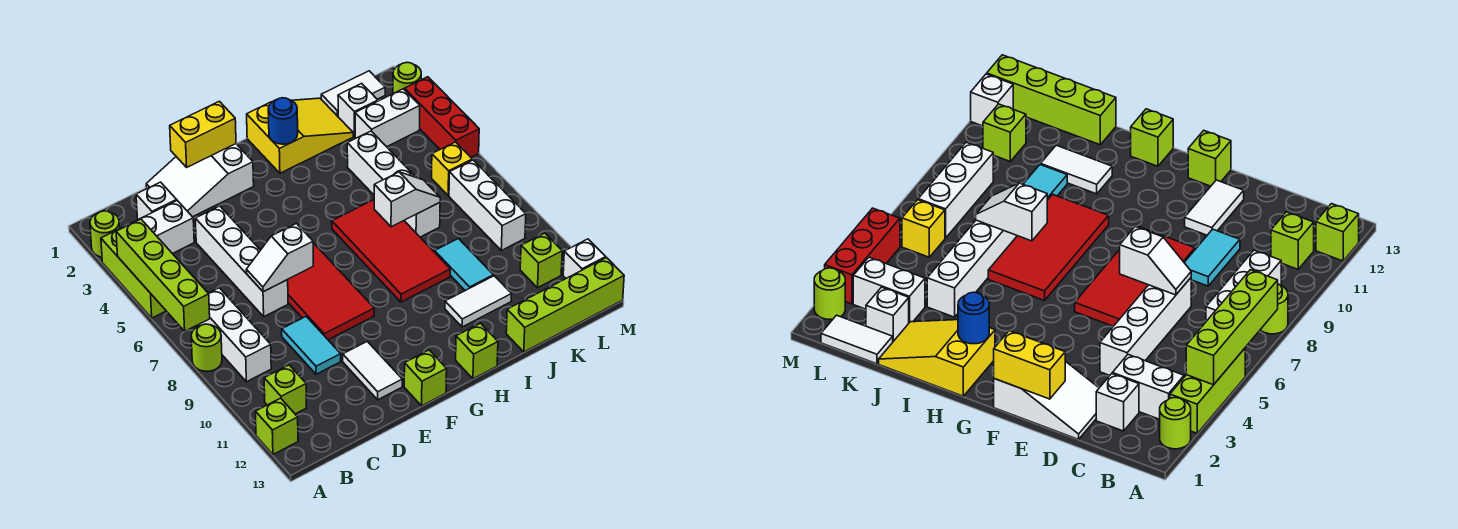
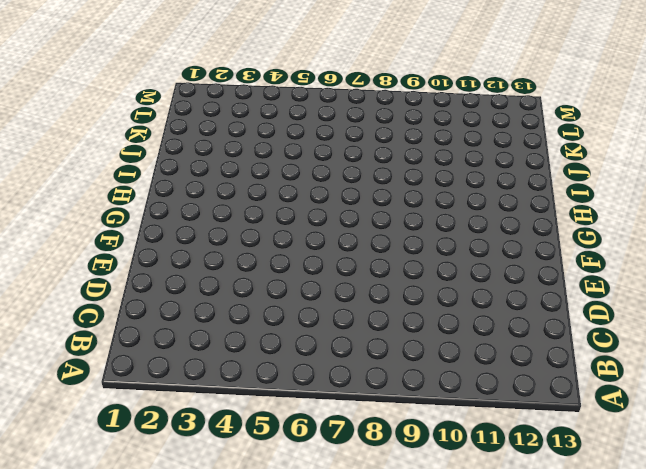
none -> lime 1x1 round brick [90,211,120,257]
none -> lime 1x3 brick [101,226,166,318]
none -> lime 1x1 round brick [191,324,222,371]
none -> lime 1x1 brick [255,398,298,455]

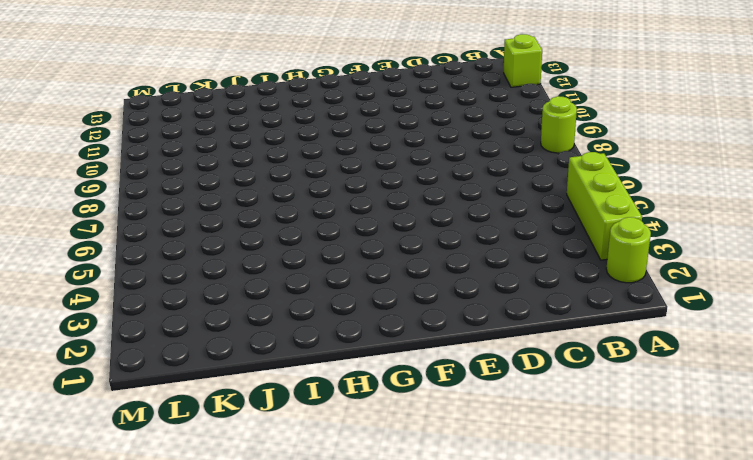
none -> white 1x2 brick [127,201,194,254]
none -> white 1x3 brick [197,288,271,382]
none -> lime 1x1 brick [264,365,307,414]
none -> white 1x1 brick [136,182,177,219]

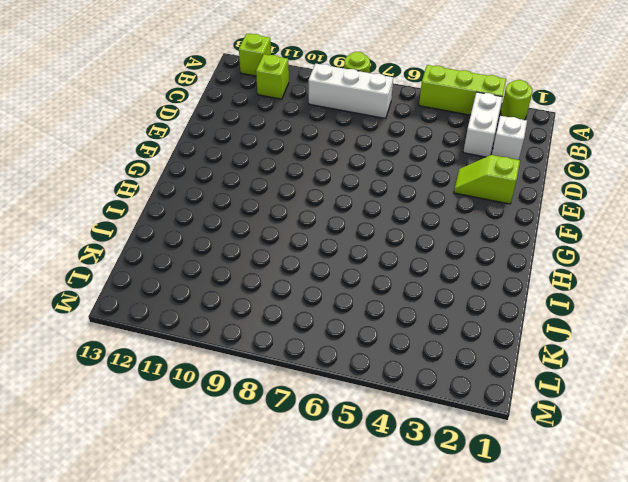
lime 1x2 slope [454,155,520,204] -> white 2x3 slope [146,144,254,217]
none -> white 1x4 brick [195,206,288,316]
none -> cyan 1x2 tile [282,317,341,374]
none -> red 2x4 tile [288,243,374,340]
none -> white 1x2 tile [343,341,402,400]

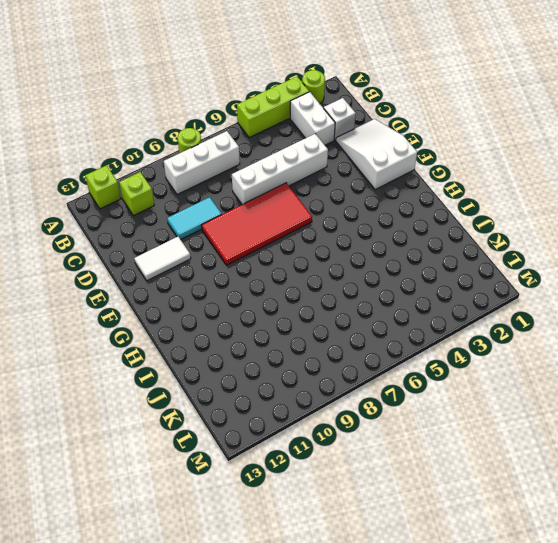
none -> lime 1x1 brick [404,350,447,406]
none -> yellow 2x3 slope [247,98,353,173]
none -> red 2x4 tile [332,200,450,302]
none -> lime 1x1 brick [456,323,498,379]

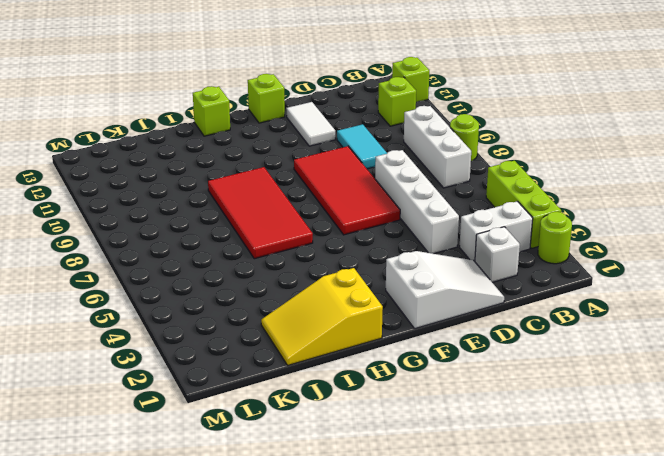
none -> white 1x2 tile [445,276,512,327]
none -> white 1x4 brick [347,131,440,237]
none -> cyan 1x2 tile [435,239,493,291]
none -> lime 1x4 brick [506,258,624,352]

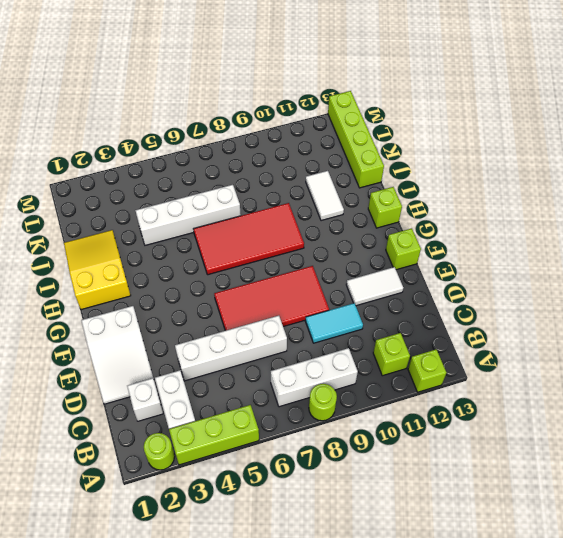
none -> cyan 1x2 tile [435,239,493,291]
none -> white 1x2 tile [321,71,385,116]
none -> white 1x1 brick [338,83,378,136]
none -> white 1x2 brick [355,89,420,147]

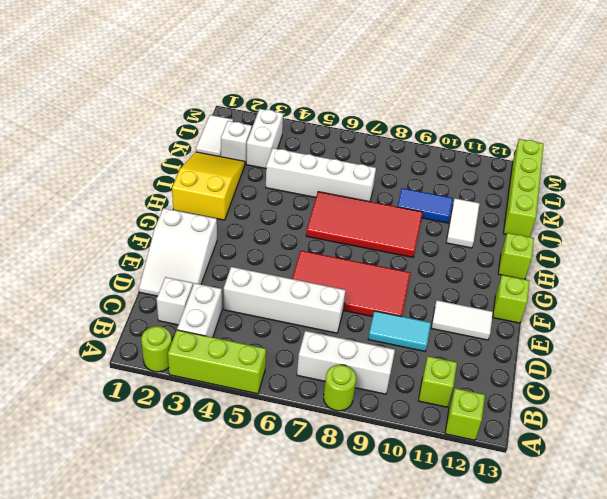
blue 1x2 tile [397,188,453,223] -> cyan 1x2 tile [435,239,493,291]
none -> yellow 1x1 brick [432,142,472,195]
none -> white 1x3 brick [449,160,526,250]
none -> lime 1x1 brick [520,233,562,288]
none -> lime 1x1 round brick [393,62,421,94]

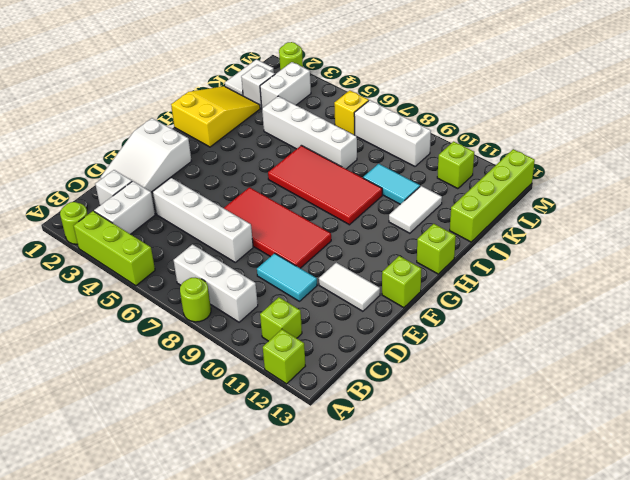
none -> red 1x3 brick [405,77,479,157]
none -> white 1x1 brick [563,239,606,278]
none -> lime 1x4 brick [116,219,210,331]
none -> white 1x2 slope [246,224,313,292]

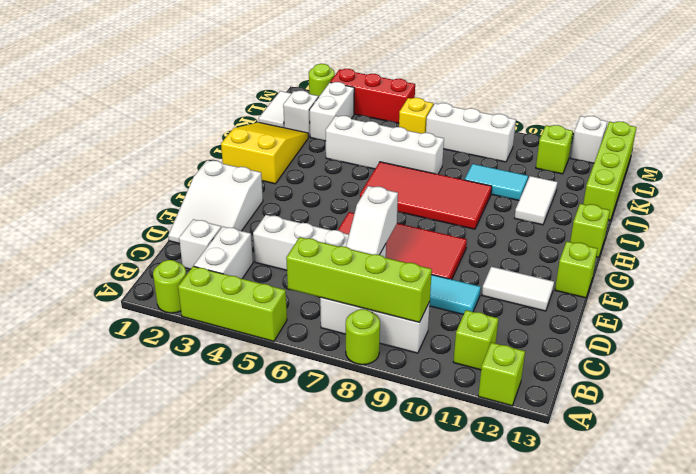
lime 1x4 brick [286,237,432,322] -> lime 1x4 brick moved to [116,219,210,331]
none -> yellow 1x2 brick [170,101,236,167]
none -> blue 1x1 round brick [268,98,298,144]
none -> white 1x2 slope [374,172,440,227]

